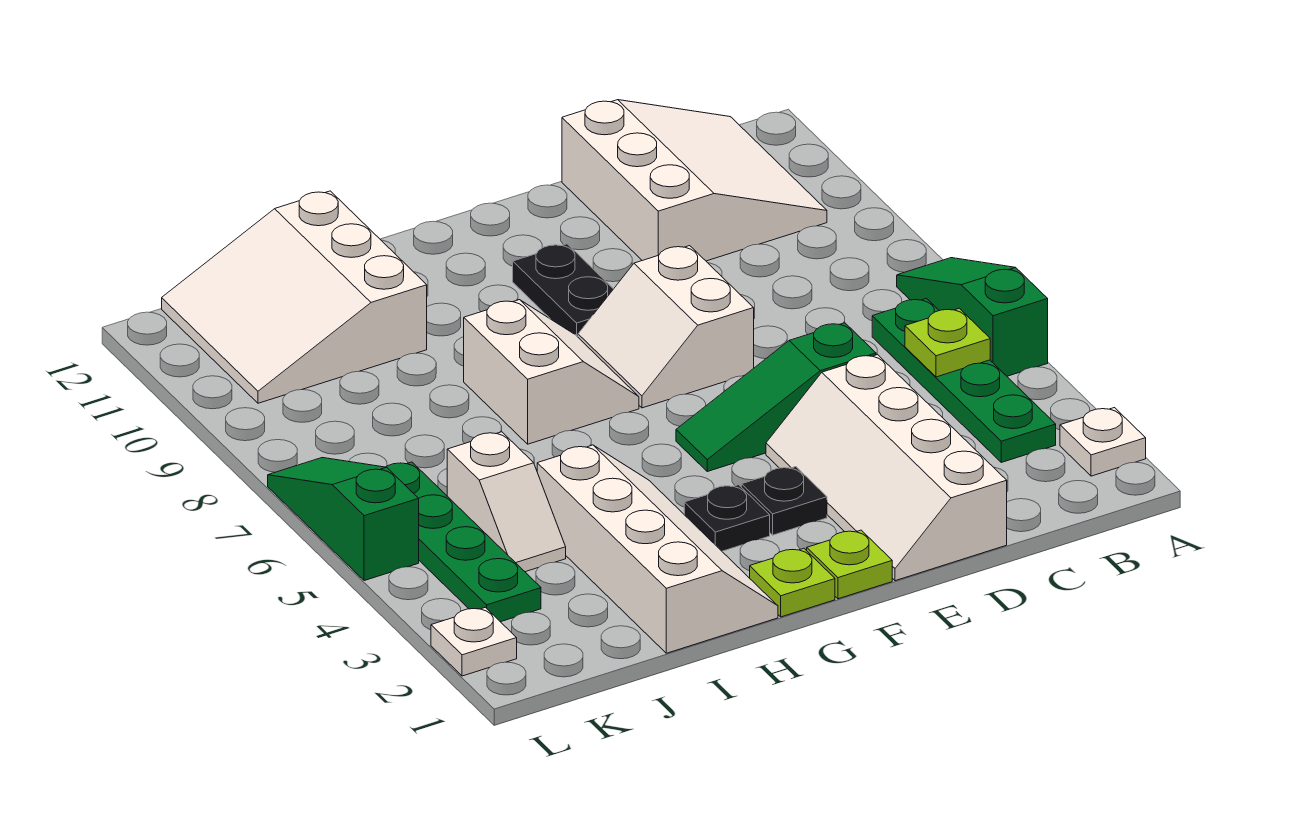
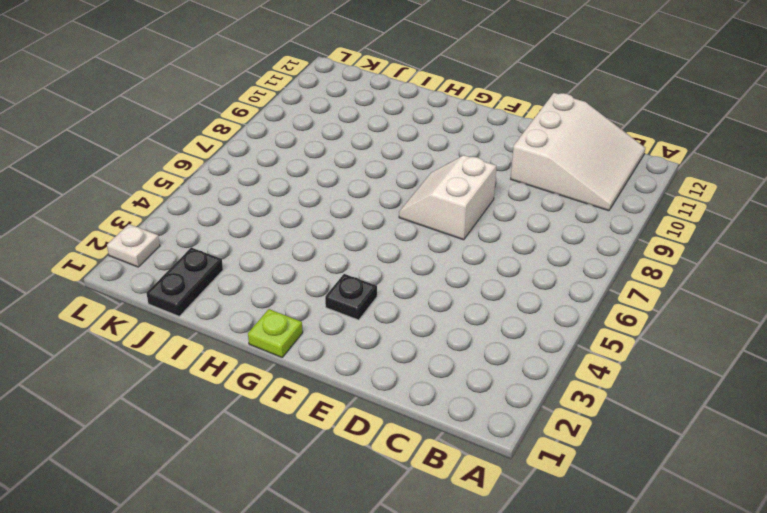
black 1x2 plate [147,247,223,316] -> black 1x2 plate moved to [513,244,613,337]
none -> white 1x1 plate [1060,408,1146,476]
none -> green 1x3 slope [897,258,1048,376]
none -> green 1x4 plate [872,299,1056,462]

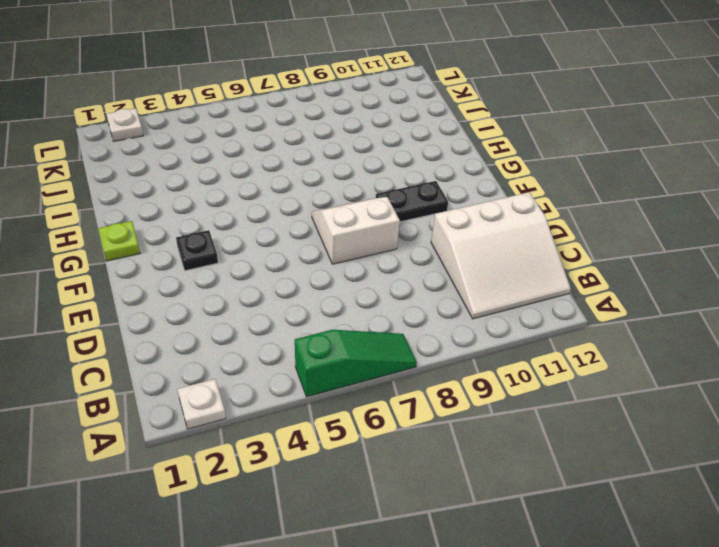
none -> green 1x4 plate [872,299,1056,462]
none -> white 2x4 slope [766,355,1007,581]
none -> green 1x3 slope [676,323,876,471]

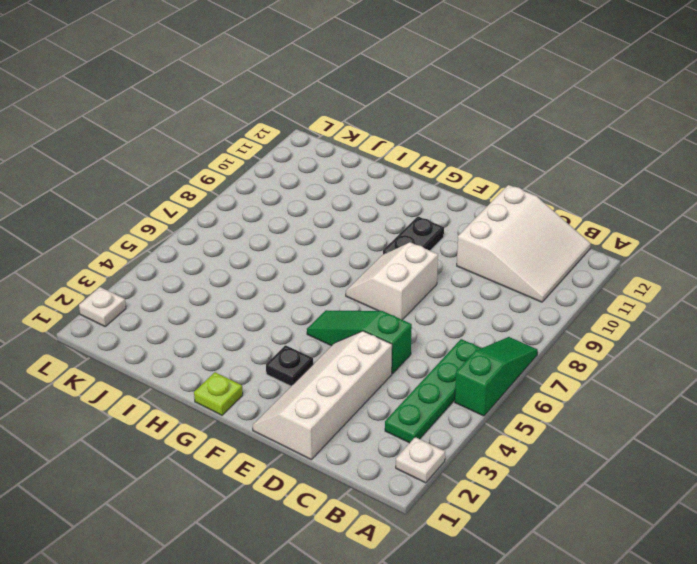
none -> lime 1x1 plate [807,530,892,599]
none -> black 1x1 plate [684,485,770,551]
none -> white 2x2 slope [464,300,639,444]

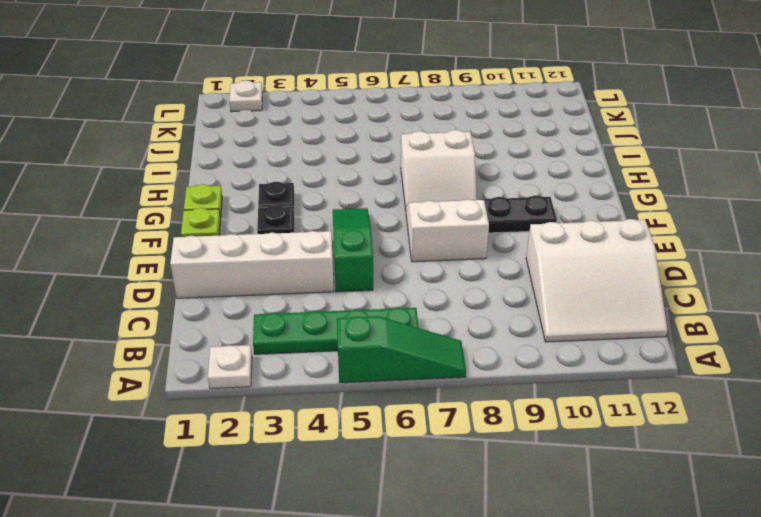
none -> white 2x4 slope [537,445,778,653]
none -> white 3x3 slope [162,191,427,403]
none -> white 1x2 slope [447,432,566,572]

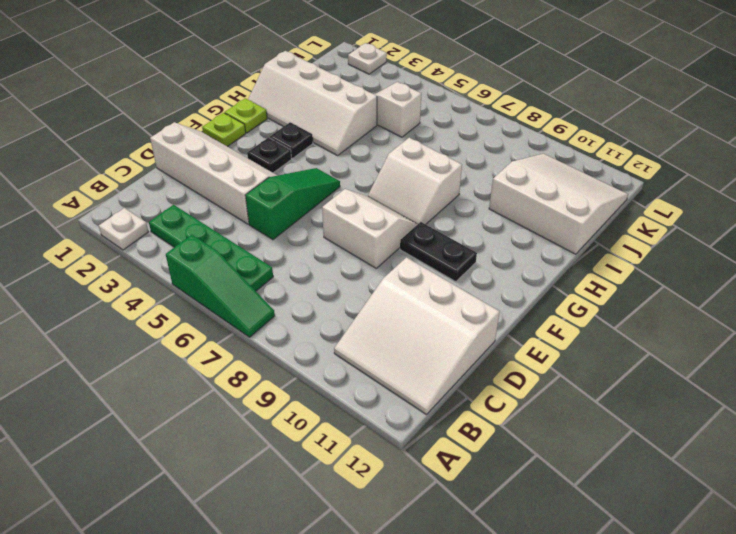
none -> green 1x4 plate [386,462,541,622]
none -> green 1x3 slope [268,458,419,581]
none -> lime 1x1 plate [905,308,990,377]

